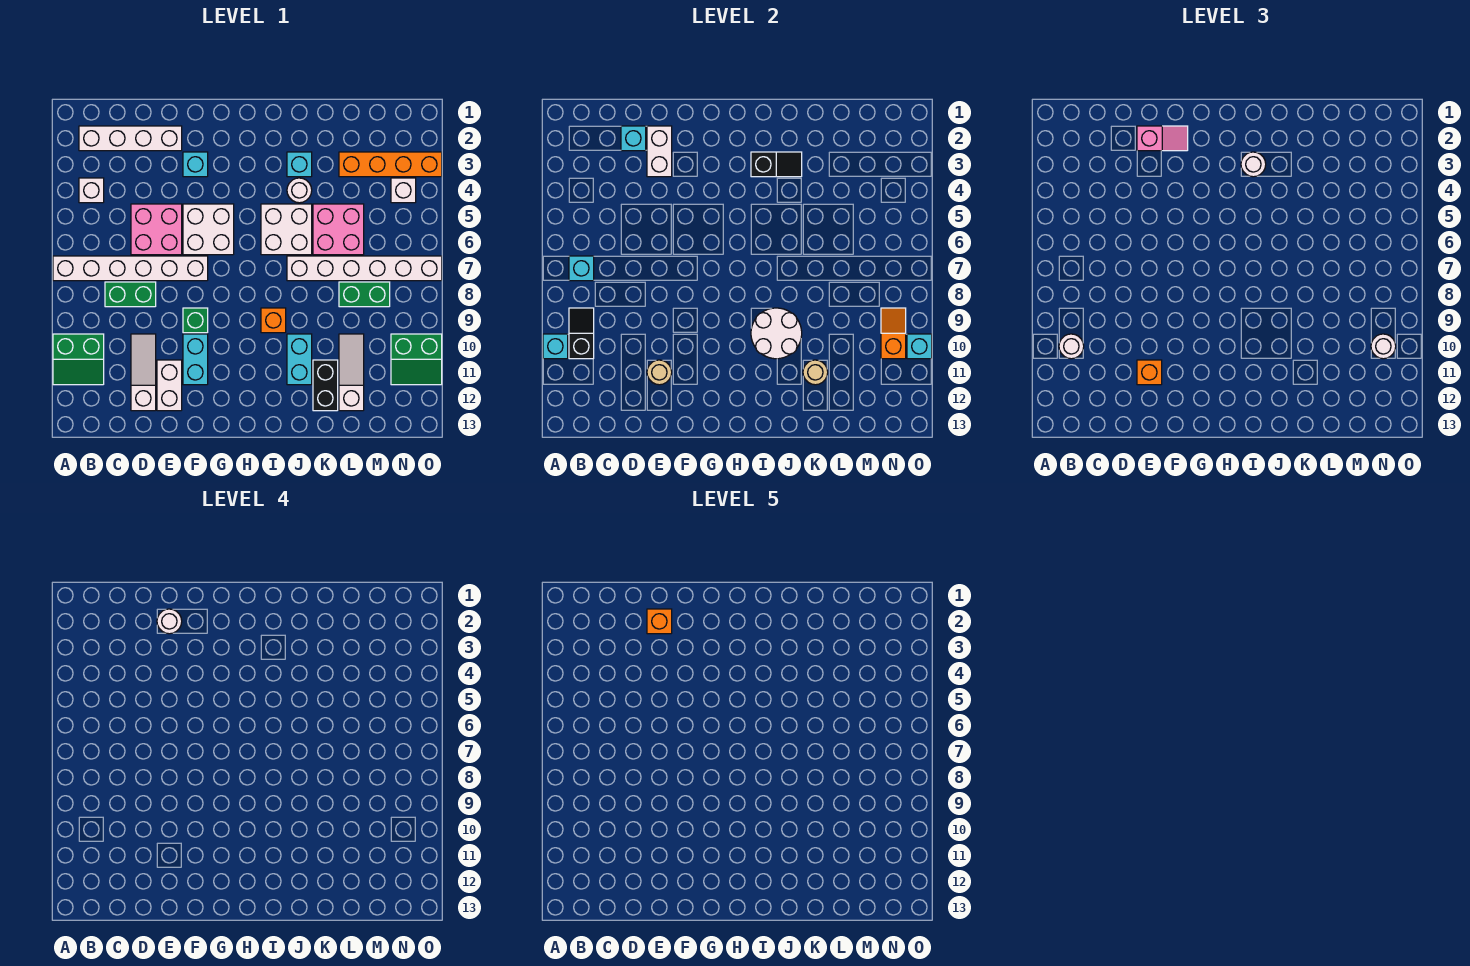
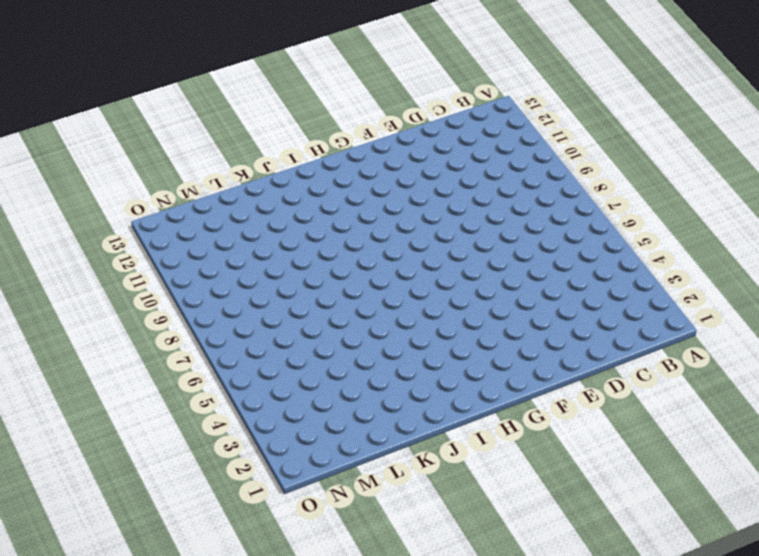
none -> white 1x6 brick [53,256,208,281]
none -> green 2x2 slope [53,334,104,385]
none -> white 1x4 brick [79,126,182,151]
none -> white 1x1 brick [79,178,104,203]

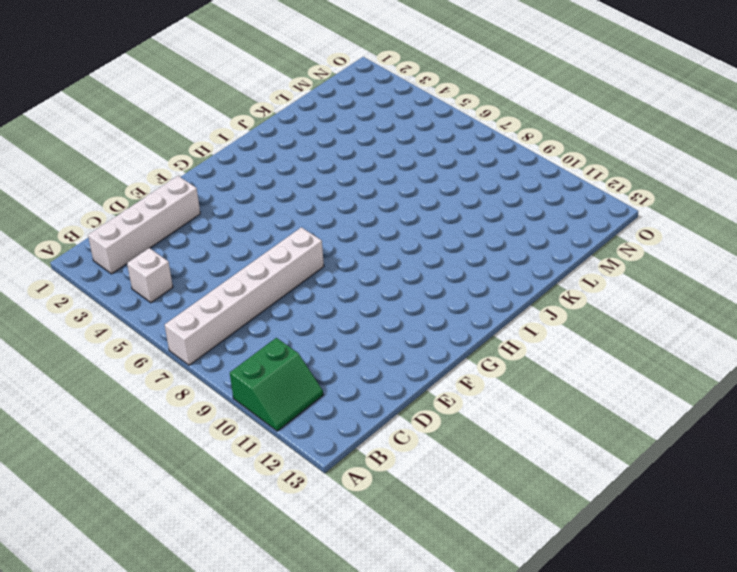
none -> green 1x2 brick [105,282,156,307]
none -> pink 2x2 brick [131,204,182,255]
none -> white 1x3 slope [131,334,156,411]
none -> white 1x2 brick [157,360,182,411]

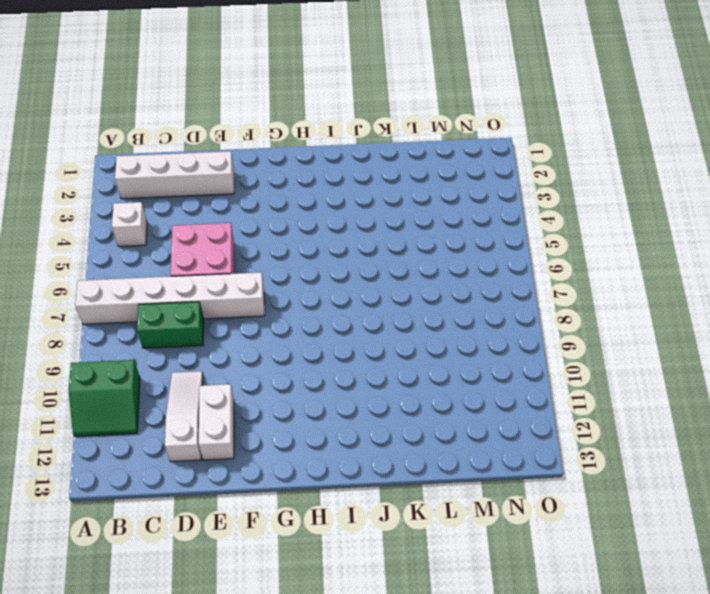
none -> cyan 1x1 brick [183,152,208,177]
none -> white 2x2 brick [183,204,234,255]
none -> green 1x1 brick [183,308,208,333]
none -> cyan 1x2 brick [183,334,208,385]

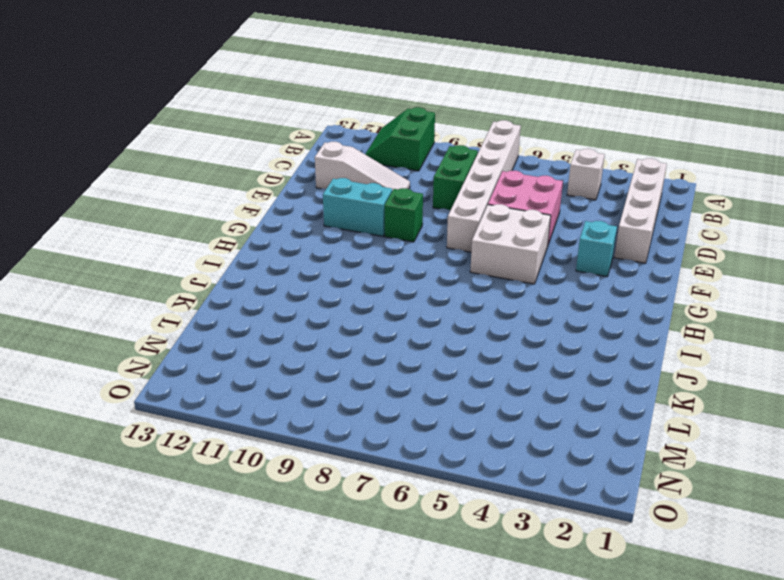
none -> white 1x2 brick [157,360,182,411]
none -> white 2x2 brick [261,204,312,255]
none -> orange 1x1 brick [261,308,286,333]
none -> cyan 1x1 brick [287,152,312,177]

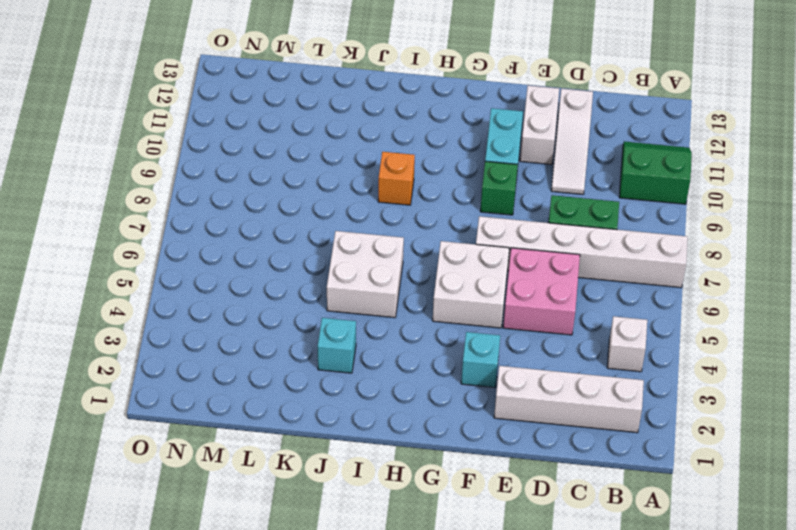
none -> white 1x1 round brick [287,178,312,203]
none -> white 1x6 brick [287,256,442,281]
none -> cyan 1x2 brick [287,334,312,385]
none -> pink 2x2 brick [313,204,364,255]

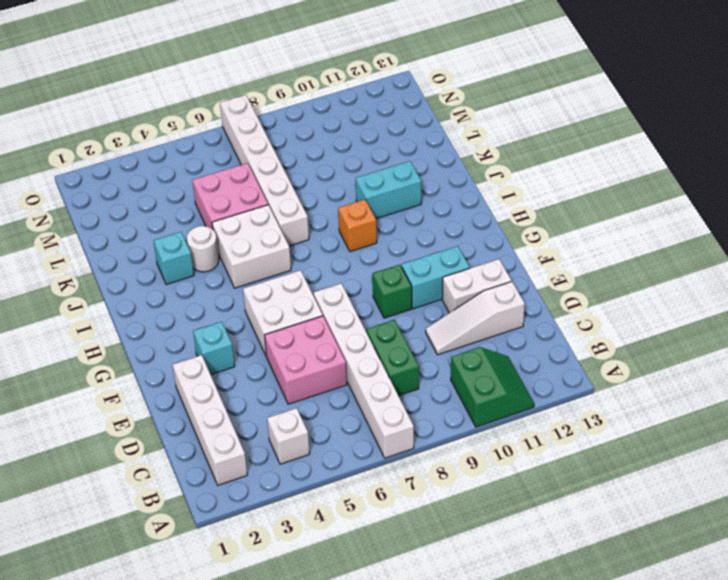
none -> black 1x2 brick [313,360,338,411]
none -> orange 1x4 brick [339,152,442,177]
none -> green 1x2 brick [339,282,390,307]
none -> white 1x3 slope [339,334,364,411]

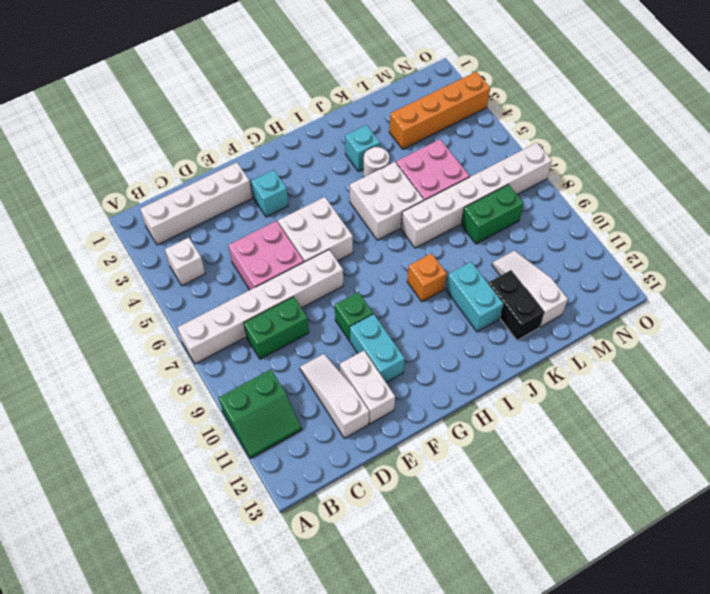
none -> white 1x1 brick [391,178,416,203]
none -> green 2x2 slope [391,334,442,385]
none -> cyan 1x1 brick [543,334,568,359]
none -> cyan 1x1 brick [569,256,594,281]

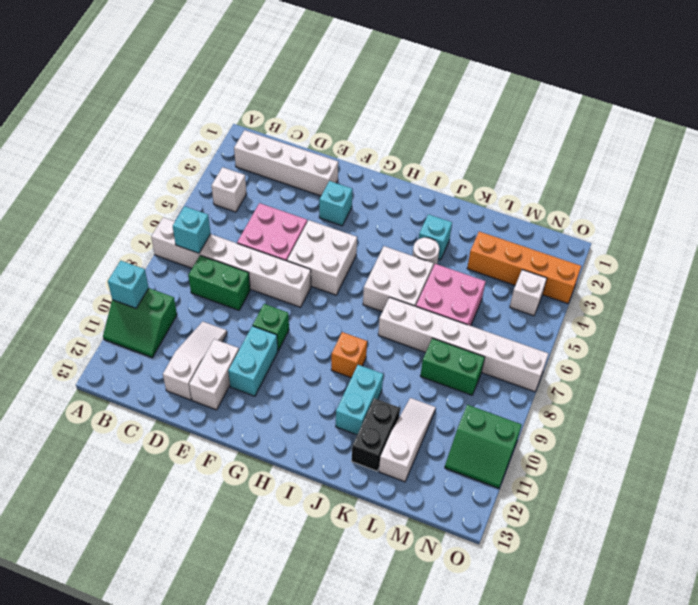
none -> black 1x2 slope [569,308,594,359]
none -> cyan 1x1 brick [621,126,646,151]
none -> white 1x2 brick [647,126,672,177]
none -> tan 1x1 round brick [647,360,672,385]

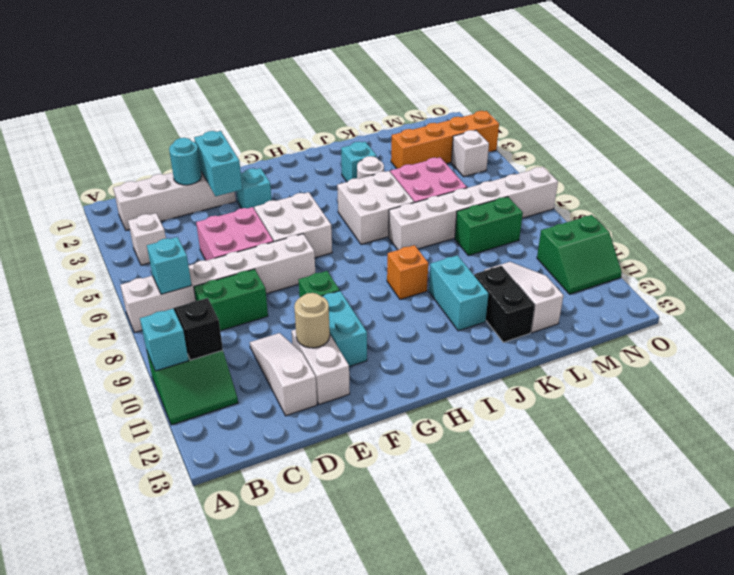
cyan 1x1 round brick [169,138,202,185] -> cyan 1x1 brick [621,126,646,151]
cyan 1x2 brick [194,131,242,196] -> white 1x2 brick [647,126,672,177]
none -> black 1x2 slope [751,152,802,177]
none -> white 2x2 round brick [751,308,802,359]
none -> tan 1x1 round brick [803,360,828,385]
none -> orange 1x2 slope [881,308,906,359]

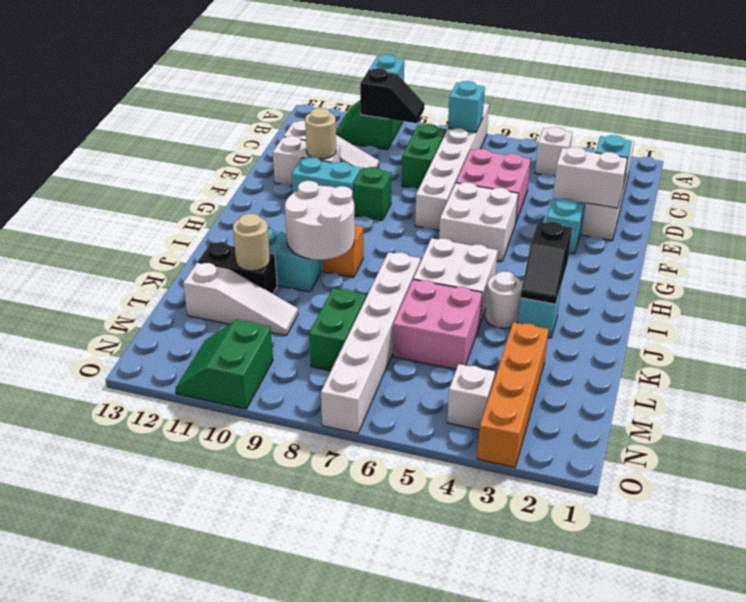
none -> orange 1x2 slope [881,308,906,359]
none -> cyan 1x1 brick [907,334,932,359]
none -> white 1x1 round brick [1059,334,1084,359]
none -> pink 1x2 slope [1137,126,1188,151]

